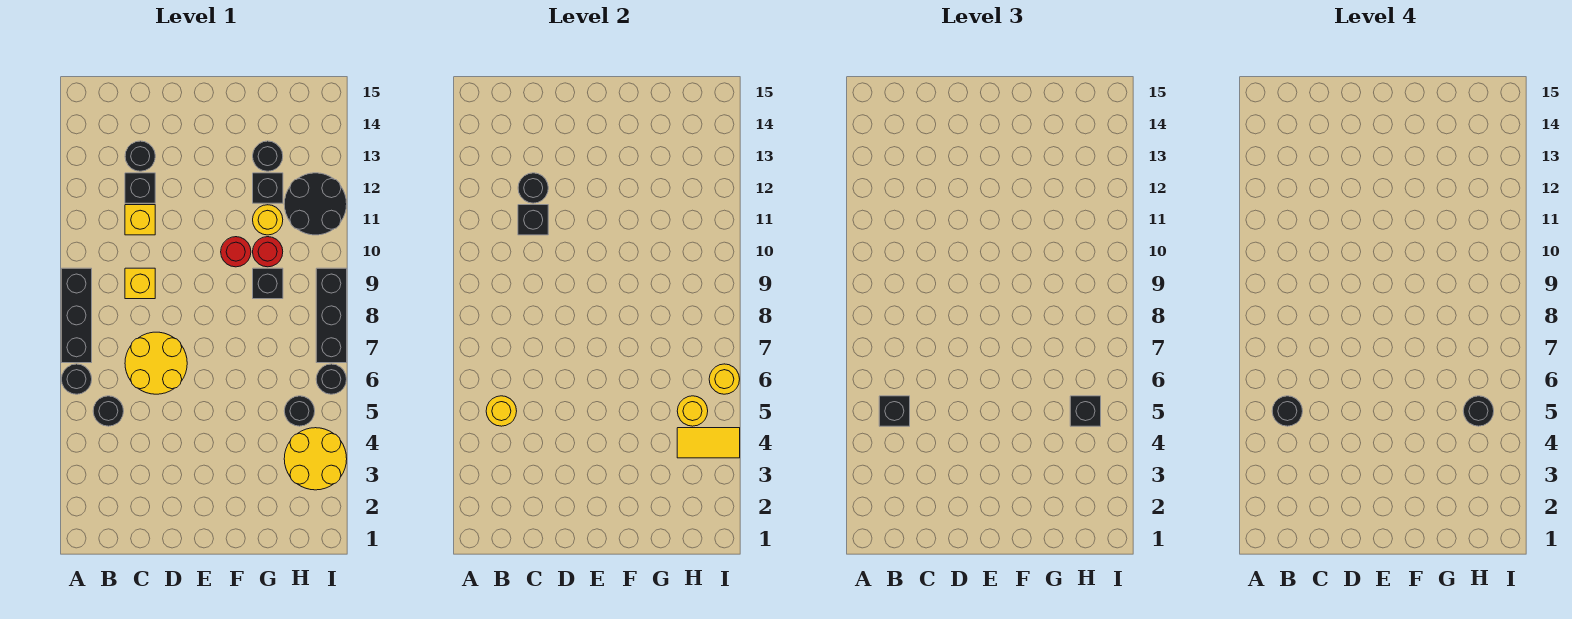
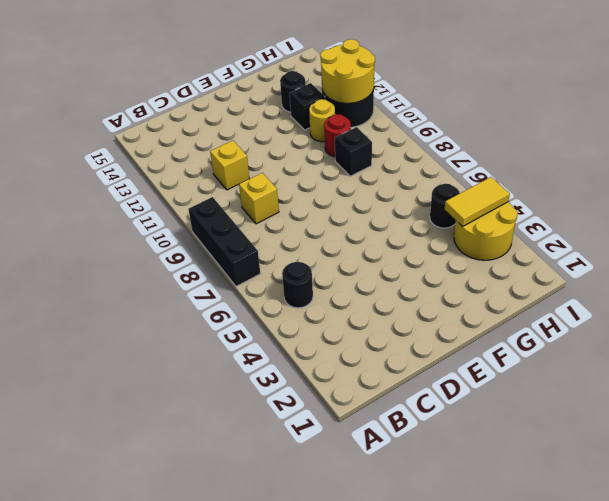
yellow 2x2 round brick [320,39,375,103] -> yellow 2x2 round brick moved to [125,332,187,394]
none -> black 1x1 round brick [61,364,92,394]
none -> black 1x1 brick [125,173,155,203]
none -> black 1x1 round brick [125,141,155,171]

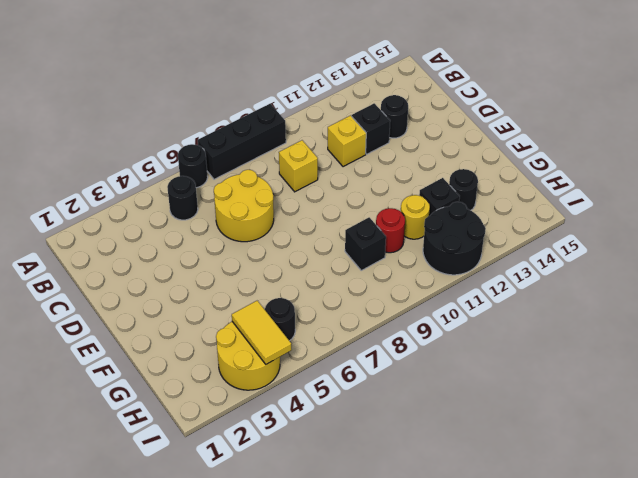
none -> red 1x1 round brick [221,237,251,267]
none -> black 1x1 round brick [316,364,347,394]
none -> black 1x3 brick [316,268,347,363]

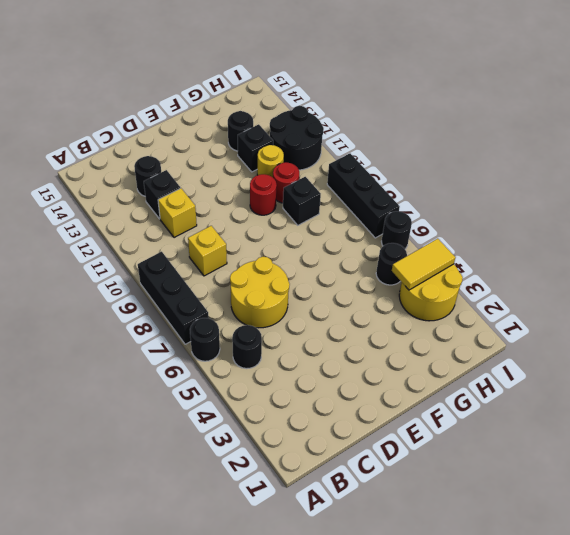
none -> yellow 1x1 round brick [486,396,517,426]
none -> black 1x1 brick [518,205,548,235]
none -> black 1x1 round brick [518,173,548,203]

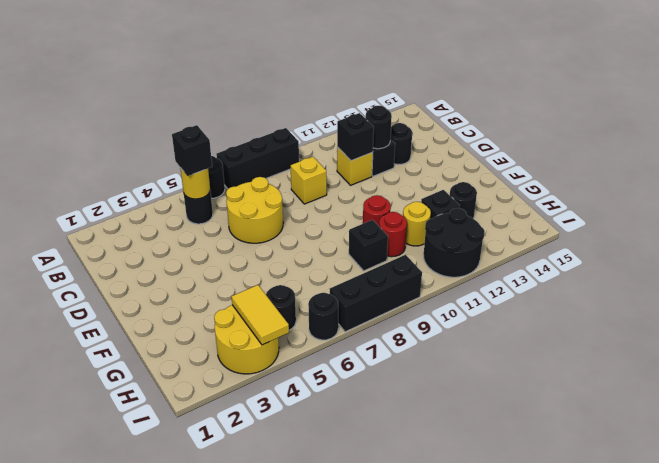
none -> yellow 1x1 round brick [677,396,708,426]
none -> yellow 1x1 round brick [709,364,740,394]
none -> black 1x1 brick [1070,396,1101,426]

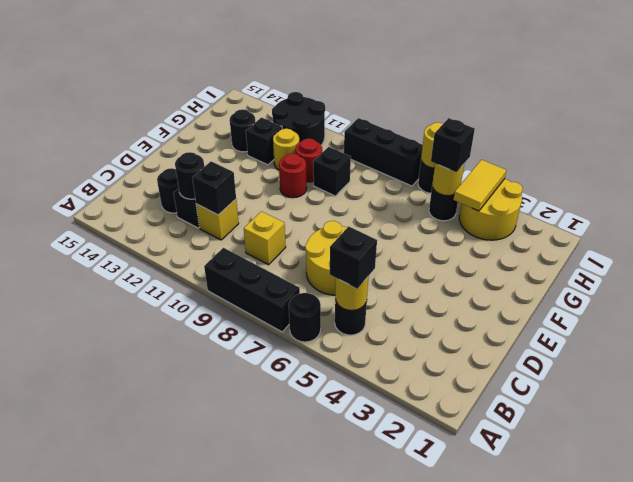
none -> black 1x1 round brick [1272,396,1303,426]
none -> black 1x1 round brick [1463,396,1494,426]

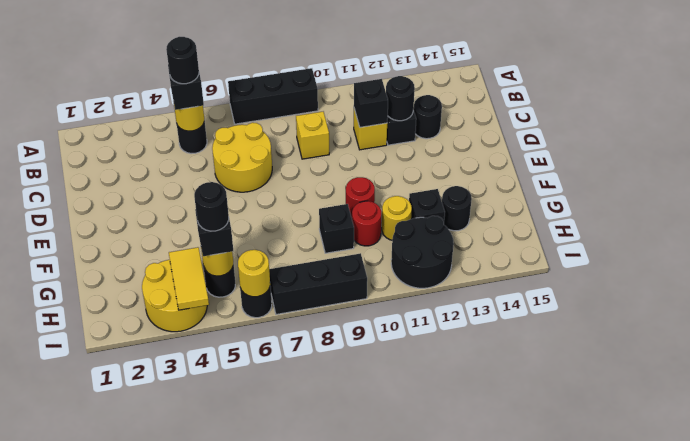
none -> black 1x1 round brick [61,364,92,394]

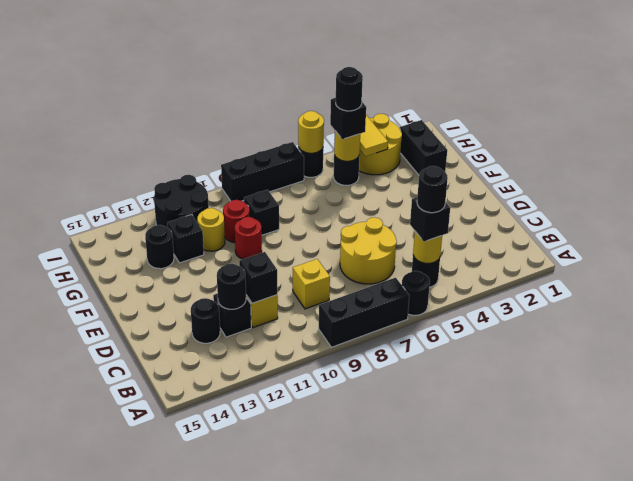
black 1x2 brick [400,120,447,175] -> none

